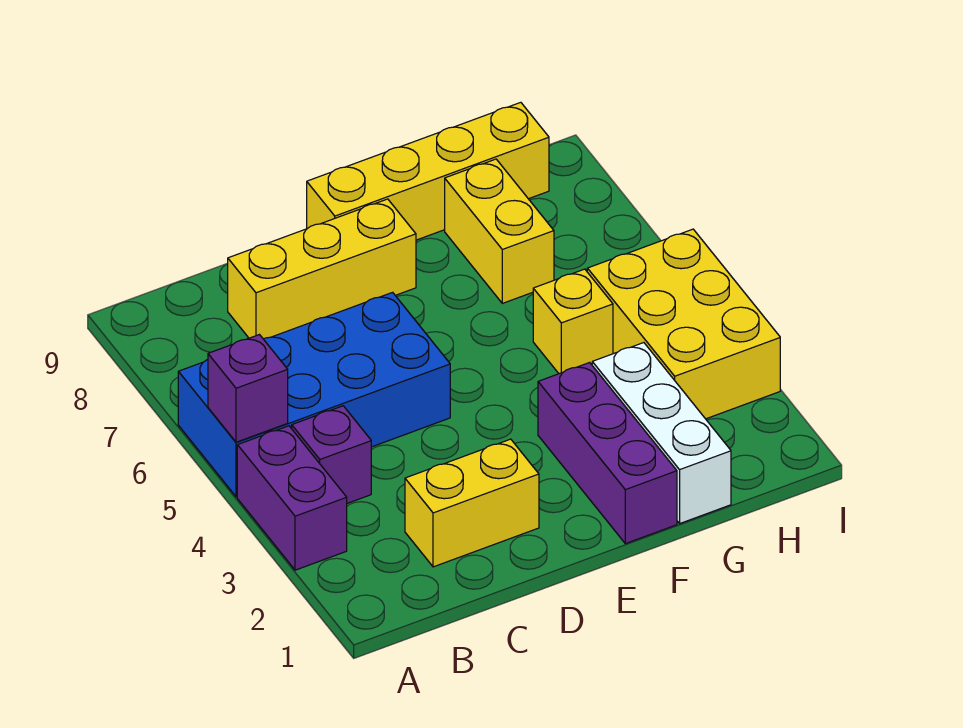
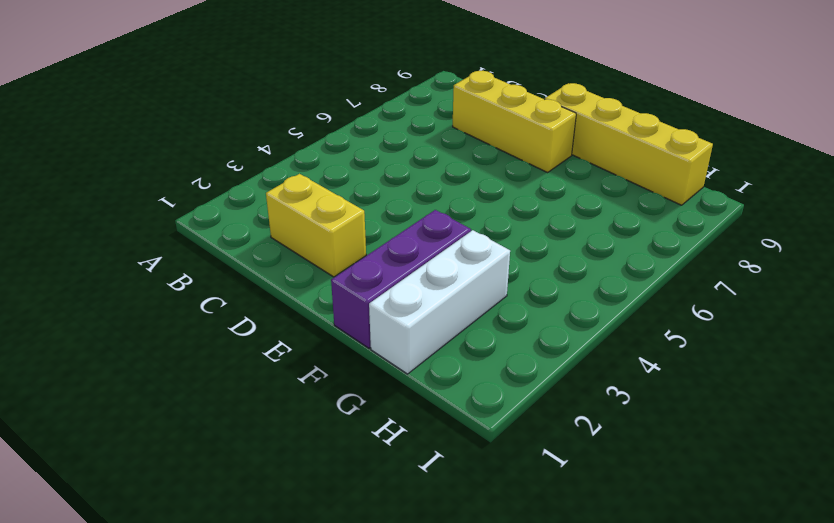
none -> purple 1x2 brick [237,426,347,570]
none -> blue 2x4 brick [178,292,450,497]
none -> purple 1x1 brick [292,406,371,503]

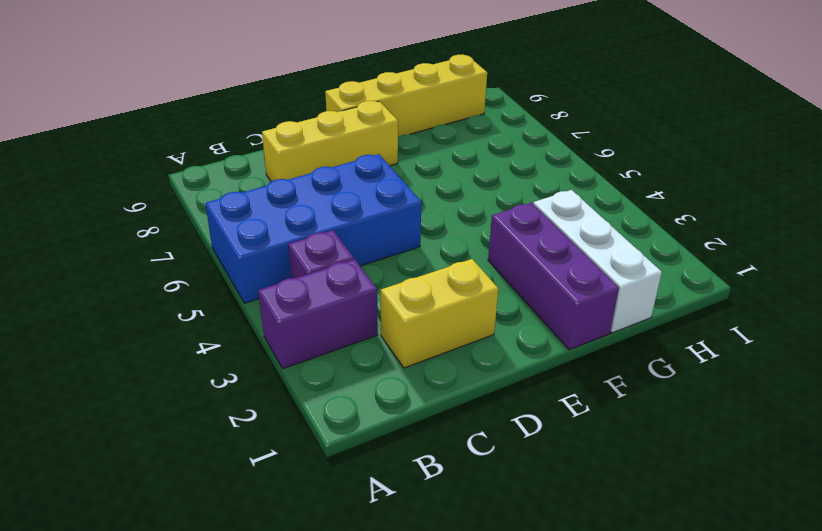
purple 1x2 brick [258,259,378,369] -> purple 1x2 brick turned to [237,426,347,570]
none -> yellow 1x1 brick [533,269,613,374]
none -> yellow 1x2 brick [445,159,554,303]
none -> yellow 2x3 brick [587,229,780,419]

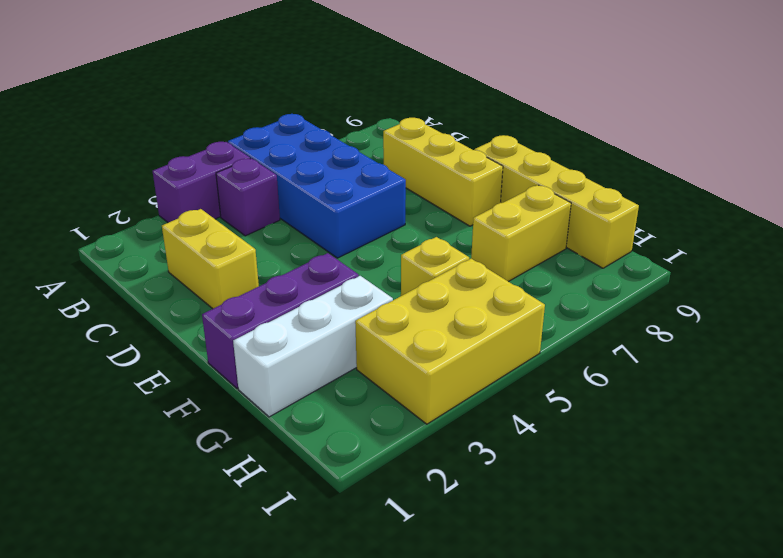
none -> purple 1x1 brick [208,335,288,442]

